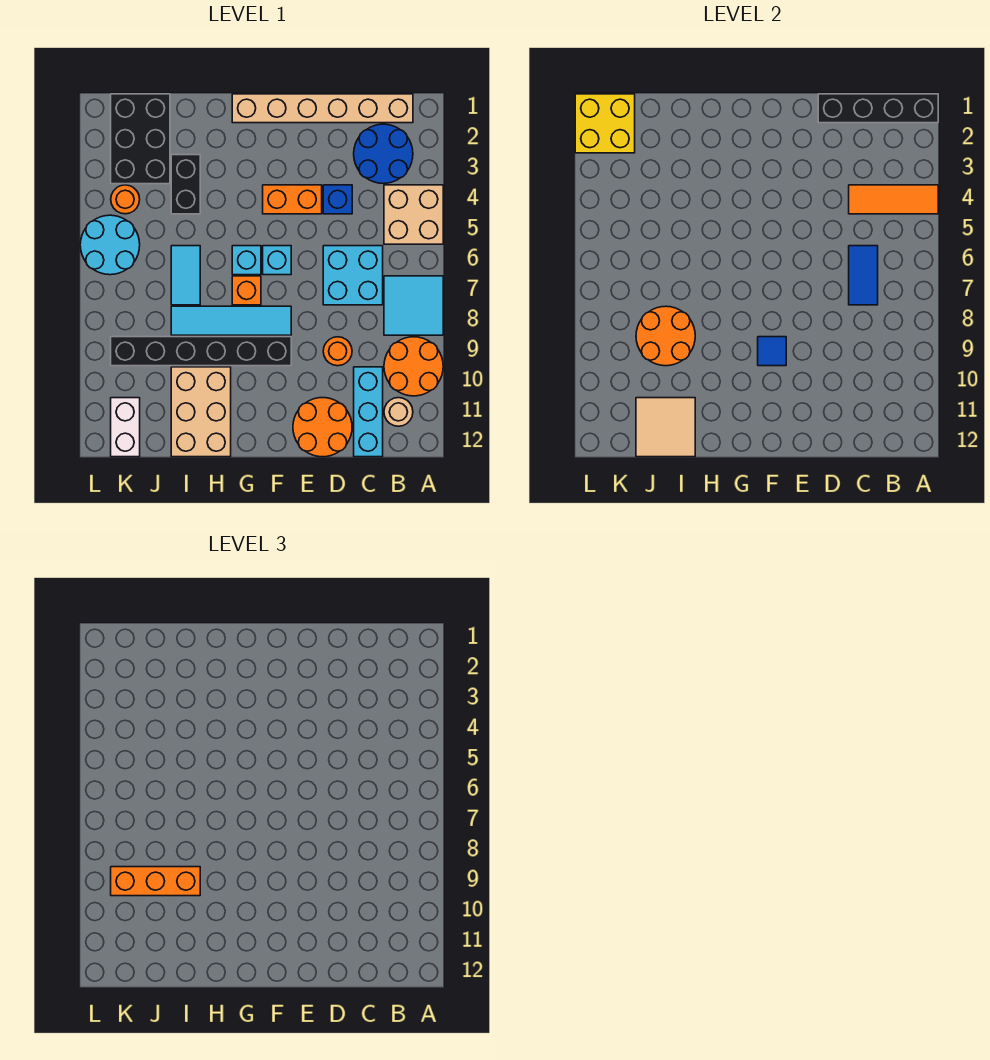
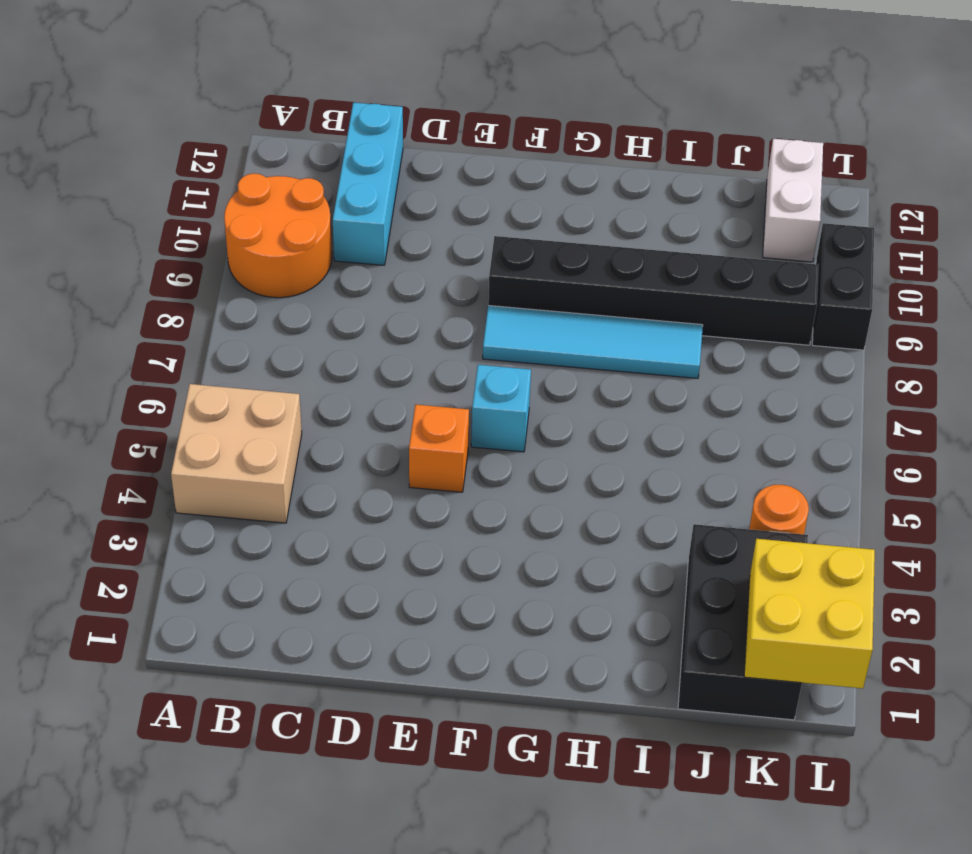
orange 1x1 brick [409,404,469,492] -> orange 1x1 brick moved to [232,276,261,305]
black 1x2 brick [812,223,874,350] -> black 1x2 brick moved to [171,155,200,214]
none -> cyan 2x2 tile [384,276,443,335]
none -> tan 1x6 brick [232,94,413,123]
none -> blue 2x2 round brick [354,124,413,184]
none -> tan 1x1 round brick [384,398,413,426]

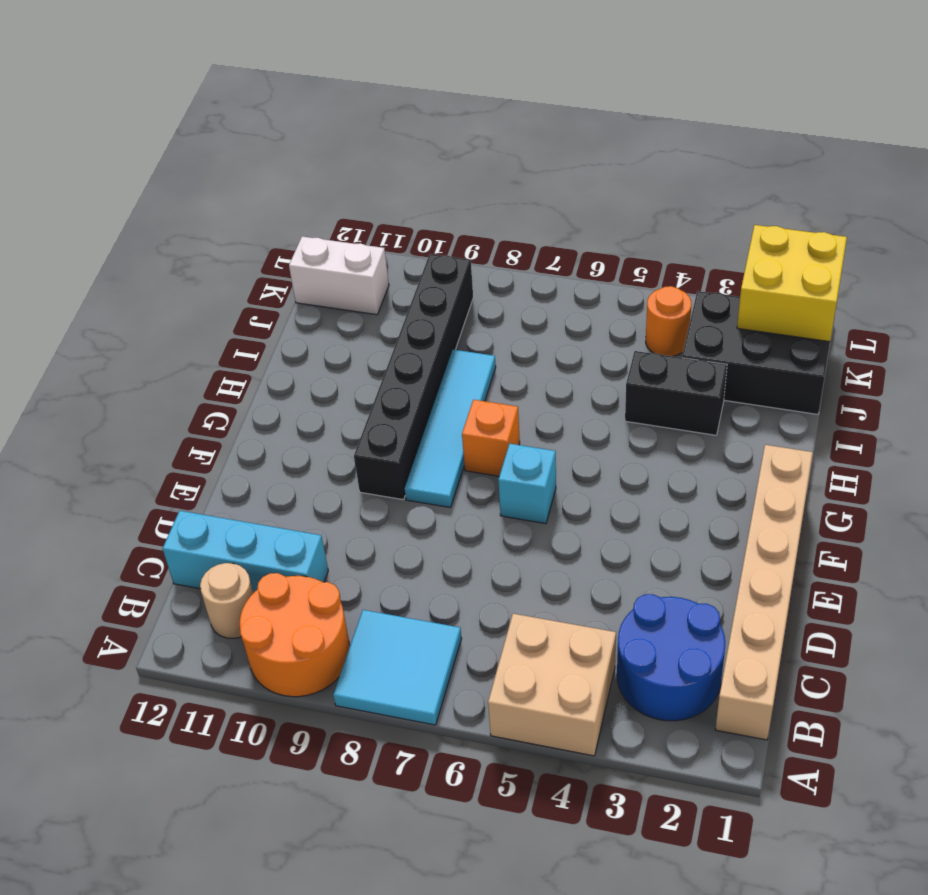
none -> cyan 2x2 brick [323,246,383,305]
none -> blue 1x1 brick [323,185,352,214]
none -> orange 1x1 round brick [323,337,352,366]
none -> orange 2x2 round brick [293,398,352,457]

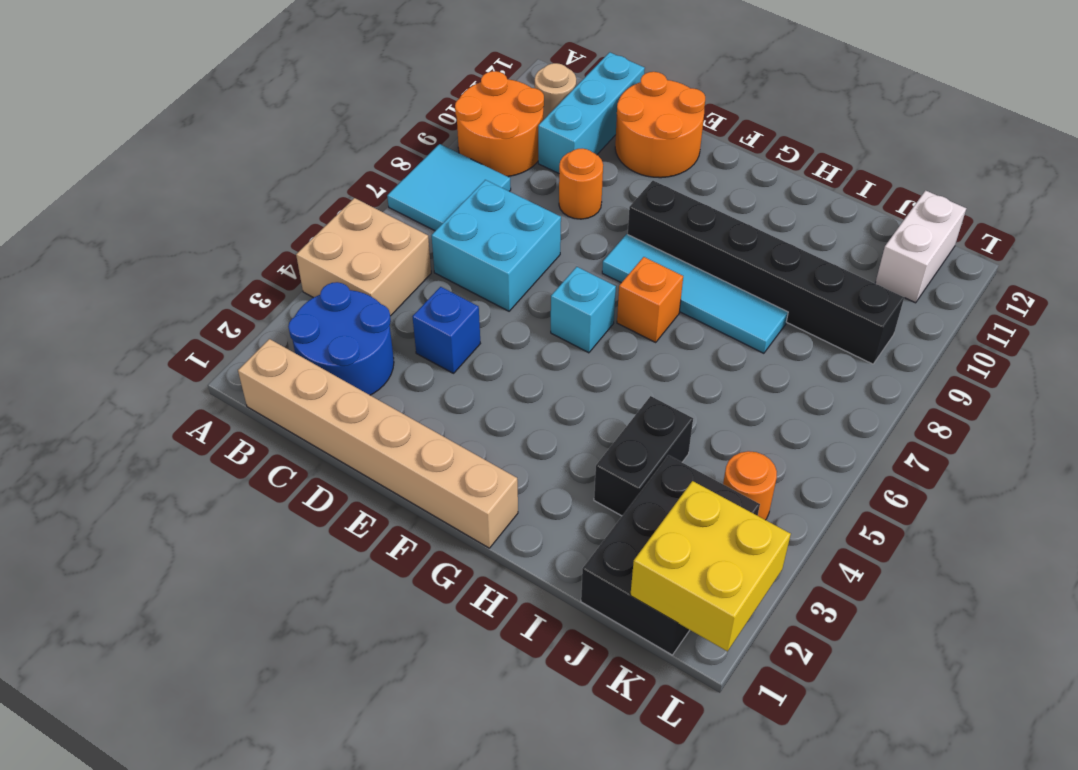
none -> orange 1x2 brick [263,185,322,214]
none -> cyan 1x1 brick [232,246,261,275]
none -> tan 2x3 brick [171,367,231,457]
none -> cyan 1x2 tile [171,246,200,305]

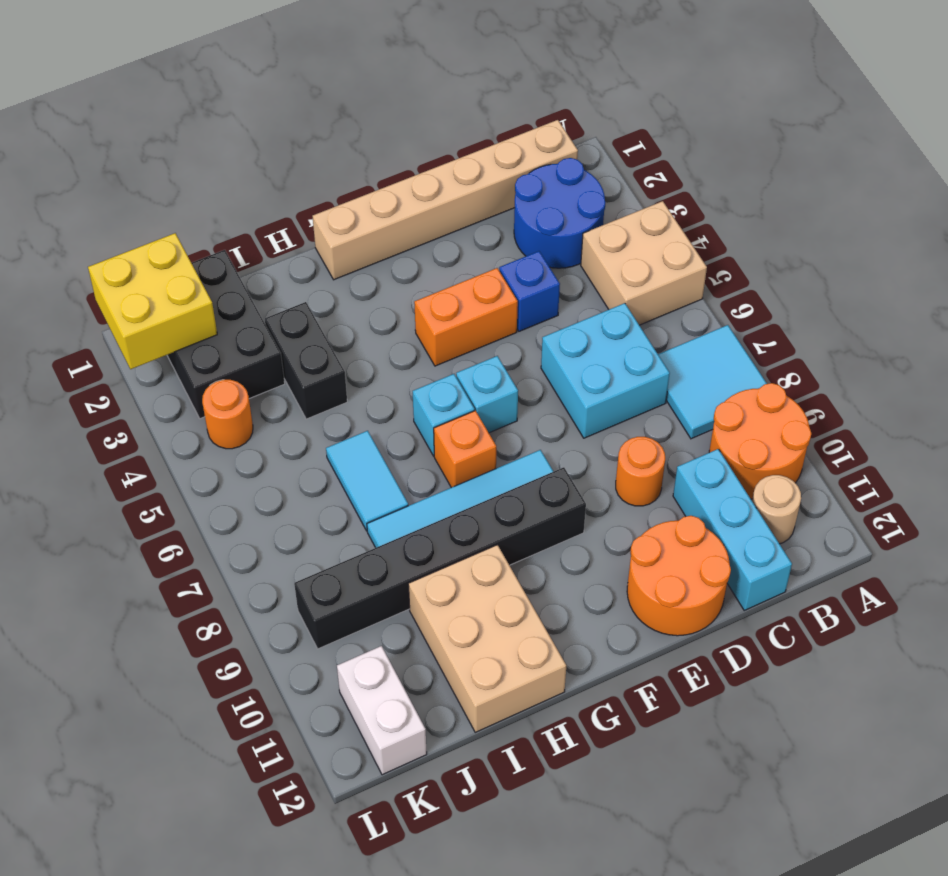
none -> cyan 2x2 round brick [80,215,140,275]
none -> black 1x4 brick [818,94,938,123]
none -> orange 1x3 tile [849,185,938,214]
none -> blue 1x2 tile [849,246,878,305]

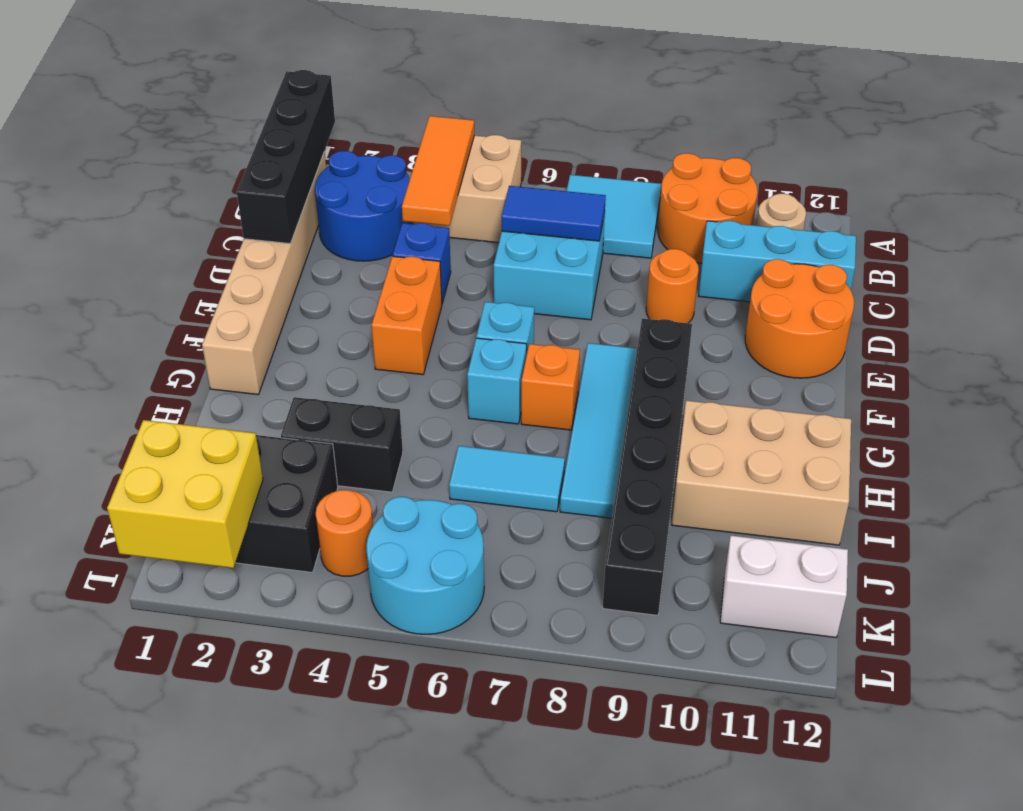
none -> blue 1x1 tile [758,337,786,366]
none -> orange 2x2 round brick [636,306,695,366]
none -> tan 2x2 tile [636,398,695,457]
none -> orange 1x3 brick [111,867,200,896]

